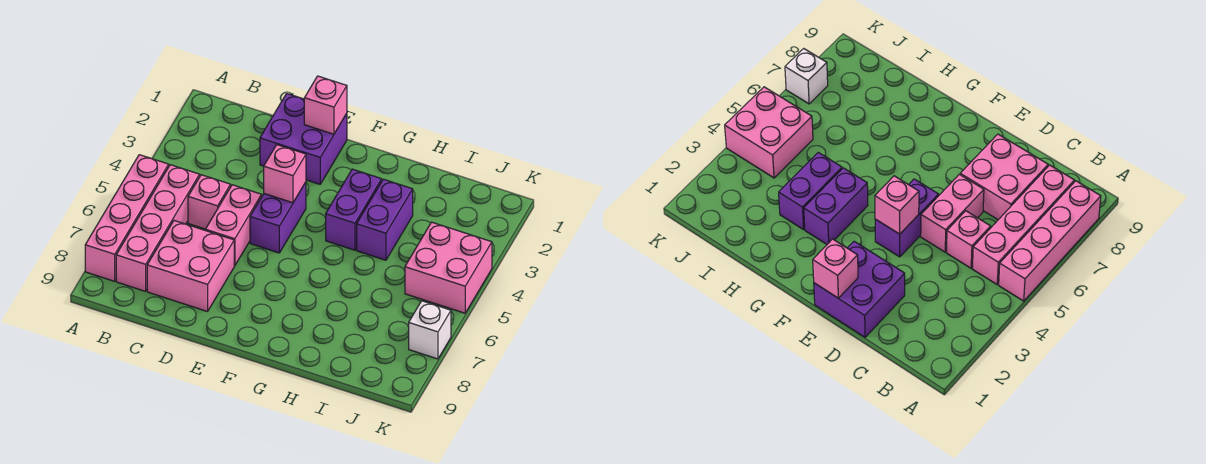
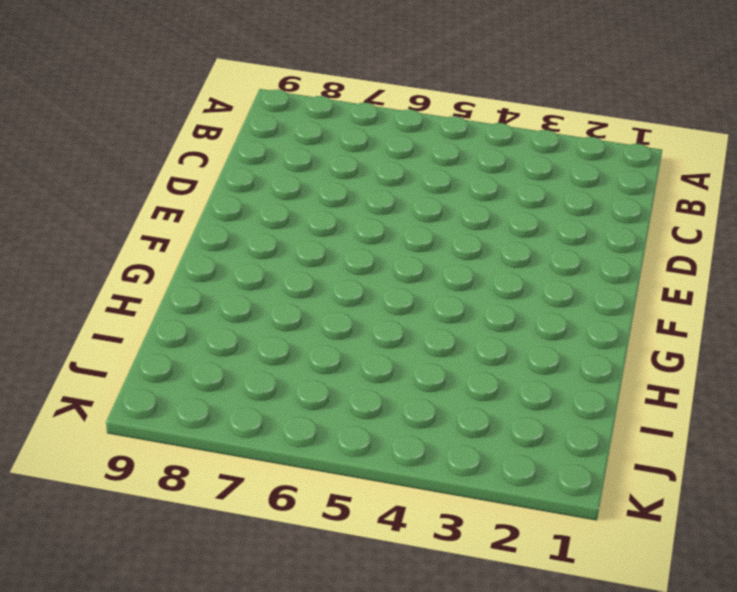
none -> pink 1x4 brick [85,155,169,281]
none -> pink 1x4 brick [116,165,200,291]
none -> pink 1x1 brick [188,175,231,229]

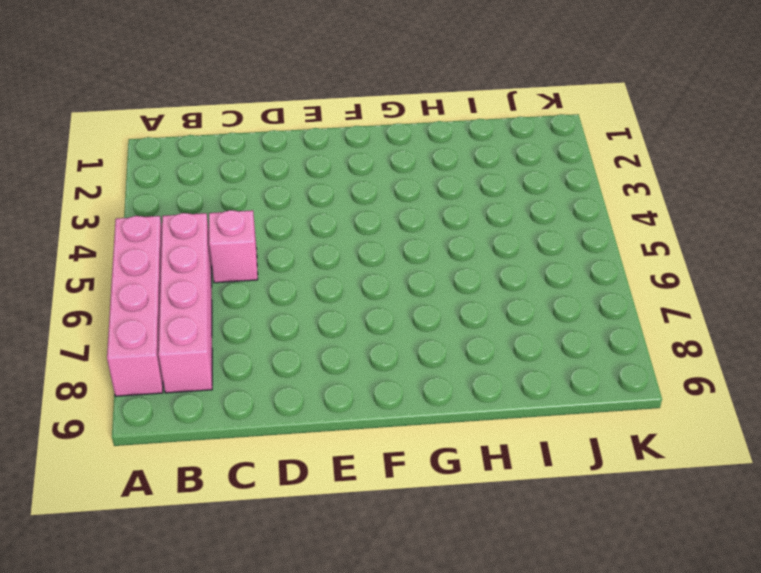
none -> pink 2x2 brick [147,221,234,311]
none -> purple 2x2 brick [260,93,347,184]
none -> pink 1x2 brick [205,185,261,266]

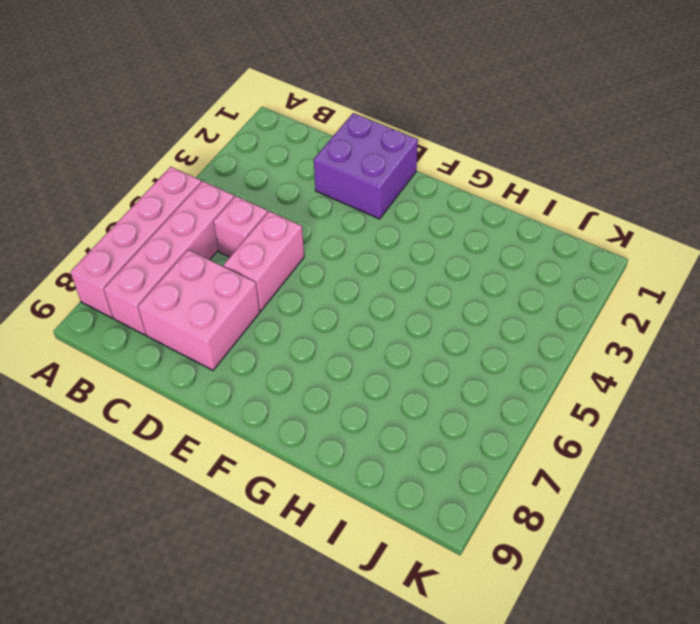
none -> purple 1x2 brick [250,182,306,253]
none -> purple 1x2 brick [326,169,382,250]
none -> purple 1x2 brick [357,179,413,260]

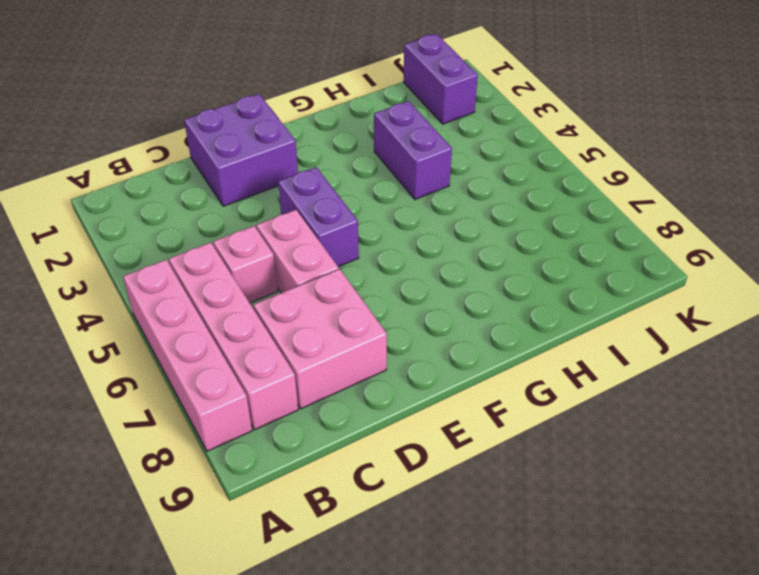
purple 1x2 brick [403,34,478,124] -> purple 1x2 brick moved to [326,169,382,250]
none -> pink 2x2 brick [405,222,492,313]
none -> white 1x1 brick [409,301,451,359]
none -> pink 1x1 brick [304,76,347,134]

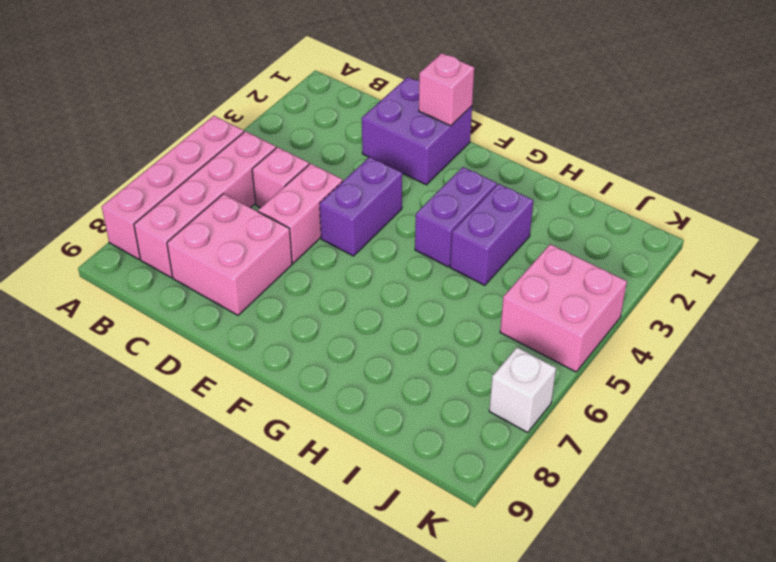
none -> pink 1x1 brick [264,145,306,203]

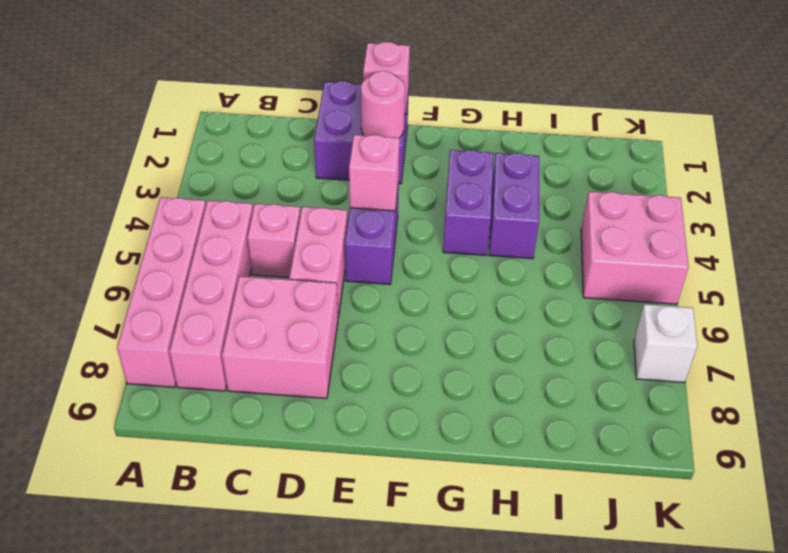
pink 1x1 round brick [361,71,405,138] -> none

